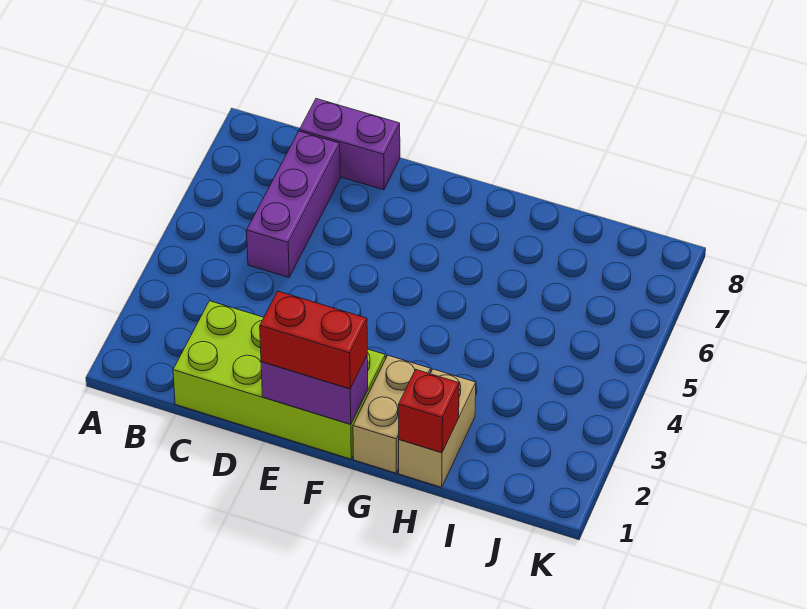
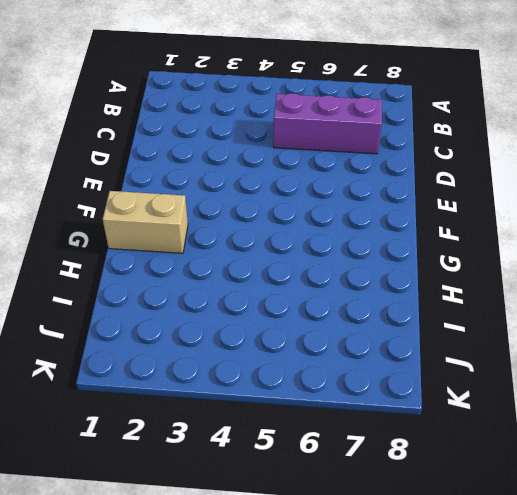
none -> lime 2x4 brick [173,301,385,459]
none -> purple 1x2 brick [299,99,400,190]

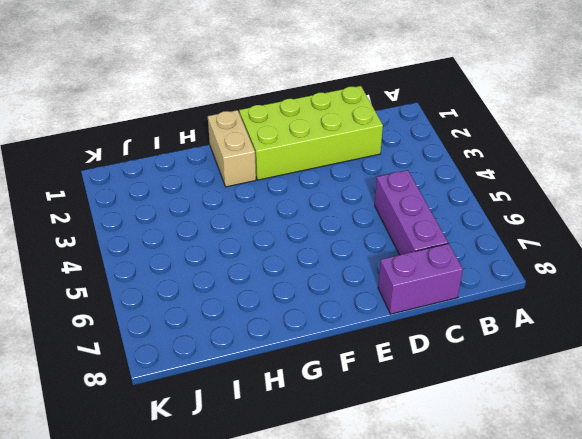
none -> tan 1x2 brick [399,369,476,487]
none -> purple 1x2 brick [261,356,368,424]

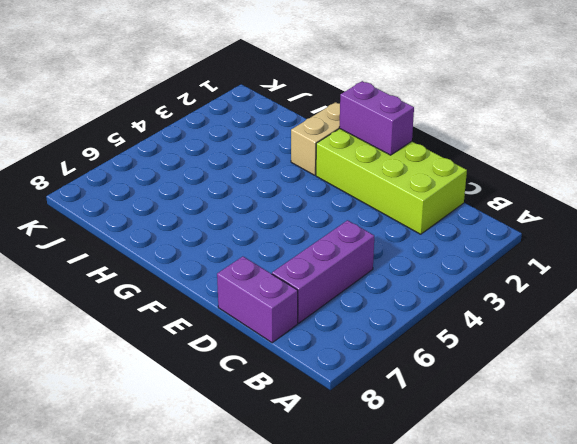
none -> tan 1x2 brick [399,369,476,487]
none -> red 1x1 brick [399,370,459,453]

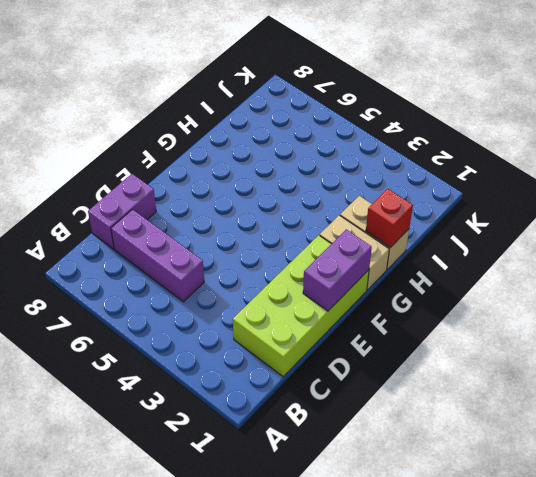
none -> red 1x2 brick [260,291,367,389]

